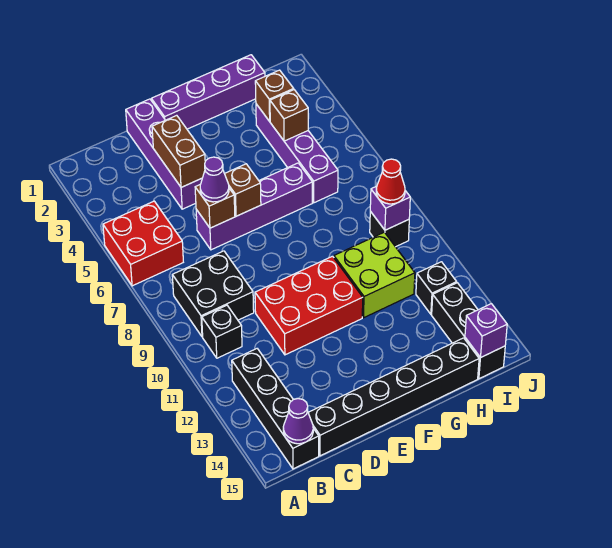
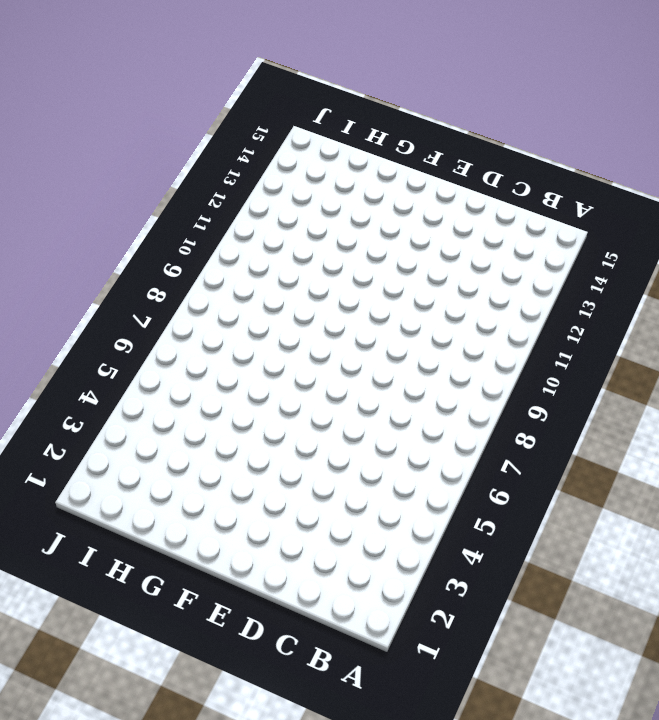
none -> red 2x2 brick [103,201,183,286]
none -> black 2x2 brick [172,251,254,337]
none -> black 1x1 brick [202,305,242,358]

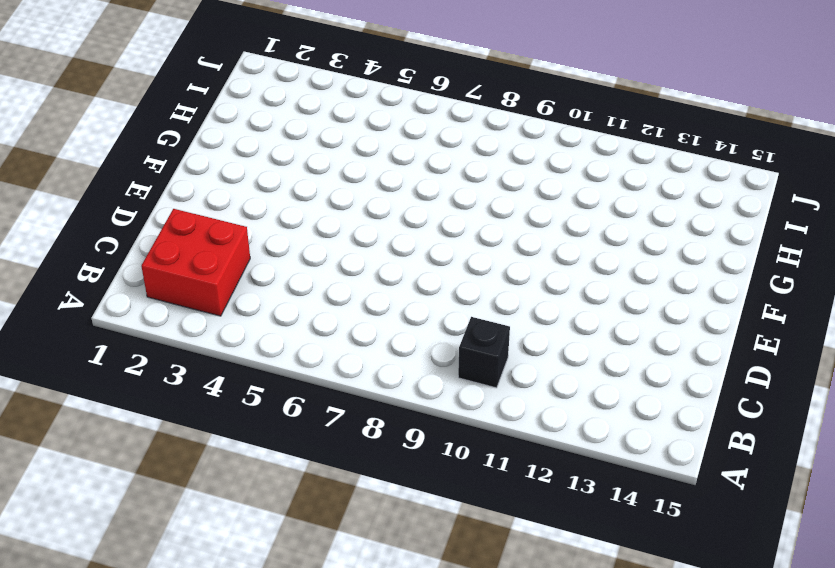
red 2x2 brick [141,209,250,316] -> red 2x2 brick moved to [103,201,183,286]
none -> black 2x2 brick [172,251,254,337]
none -> black 1x4 brick [232,349,319,469]
none -> black 1x6 brick [308,338,479,456]

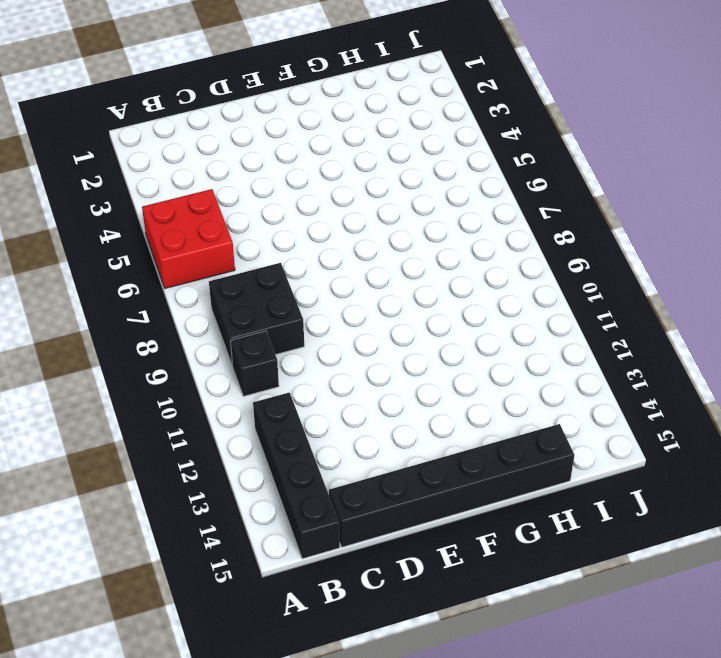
none -> purple 1x4 brick [126,99,202,209]
none -> purple 1x4 brick [196,163,312,250]
none -> red 2x3 brick [255,256,363,355]

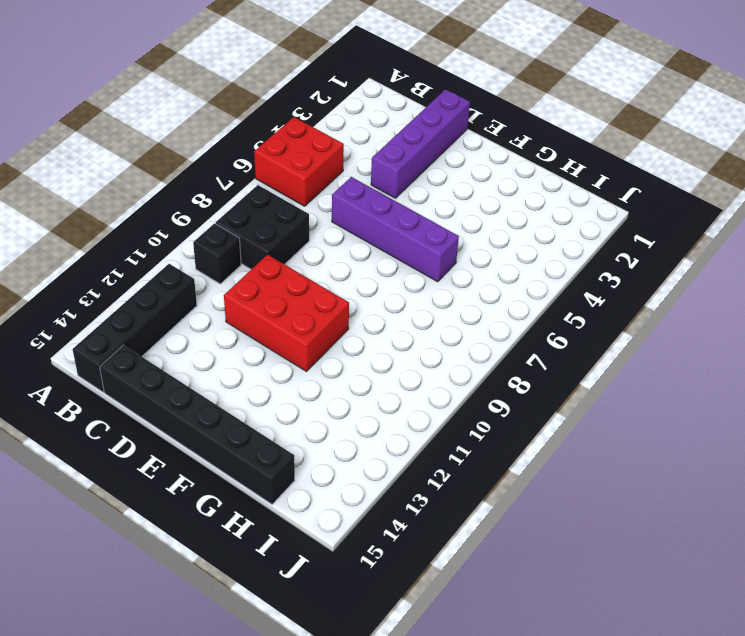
none -> purple 1x4 brick [151,55,265,129]
none -> lime 2x2 brick [334,232,415,318]
none -> purple 1x4 brick [256,104,338,203]

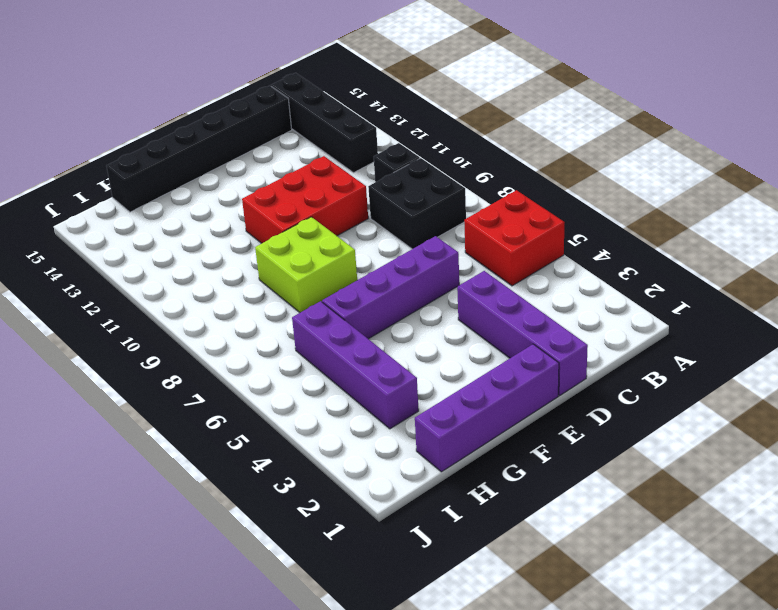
lime 2x2 brick [255,217,357,313] -> lime 2x2 brick moved to [334,232,415,318]
none -> black 1x1 brick [370,211,409,247]
none -> black 1x1 brick [416,262,457,314]
none -> black 1x3 brick [432,283,505,379]

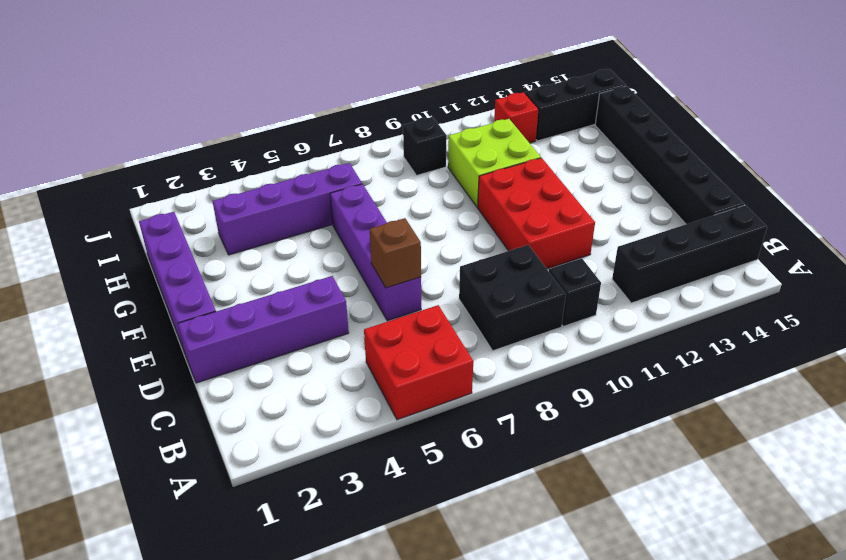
red 1x1 brick [494,92,539,143] -> black 1x1 brick [416,262,457,314]
none -> purple 1x1 cone [283,399,313,444]
none -> brown 1x2 brick [152,115,205,187]
none -> brown 1x1 brick [225,164,261,216]

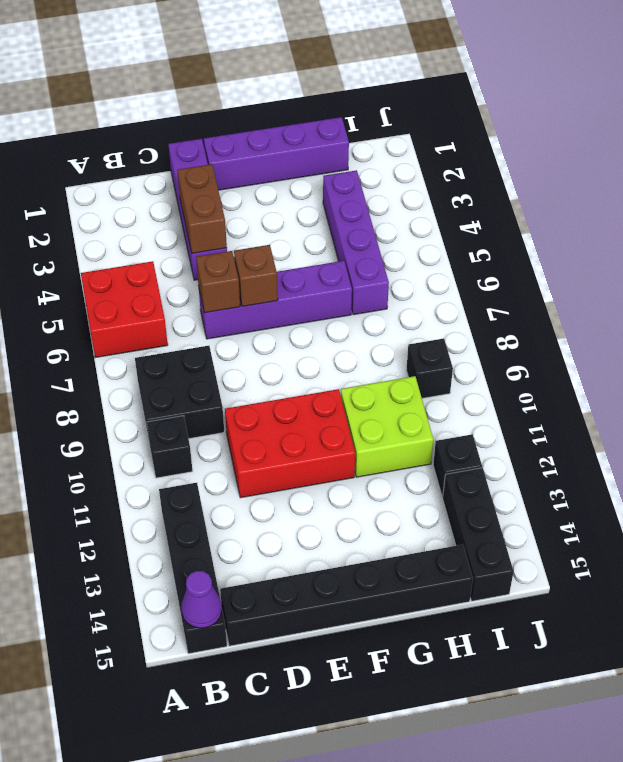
none -> brown 1x1 brick [255,70,294,121]
none -> brown 1x1 brick [270,90,308,141]
none -> purple 1x1 brick [370,186,410,230]

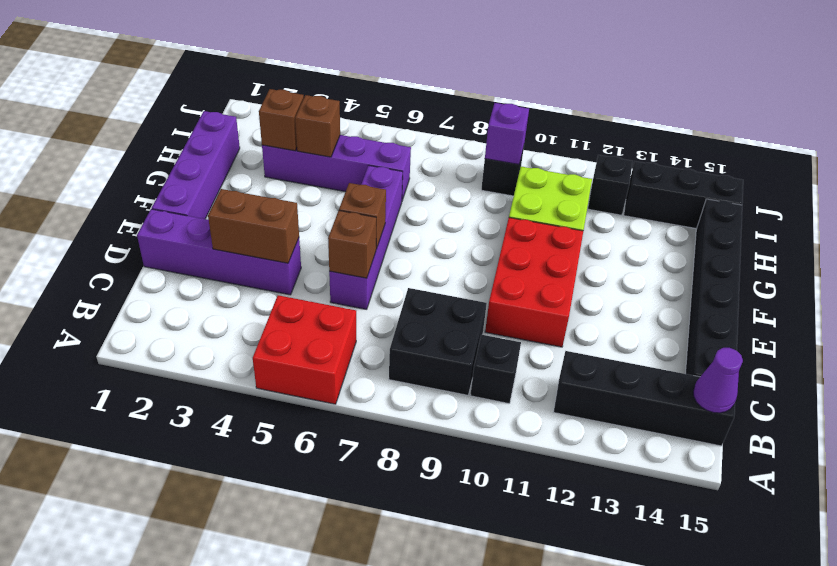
none -> purple 1x1 brick [465,304,507,358]
none -> purple 1x1 cone [200,157,229,202]
none -> red 1x1 cone [376,159,405,204]

